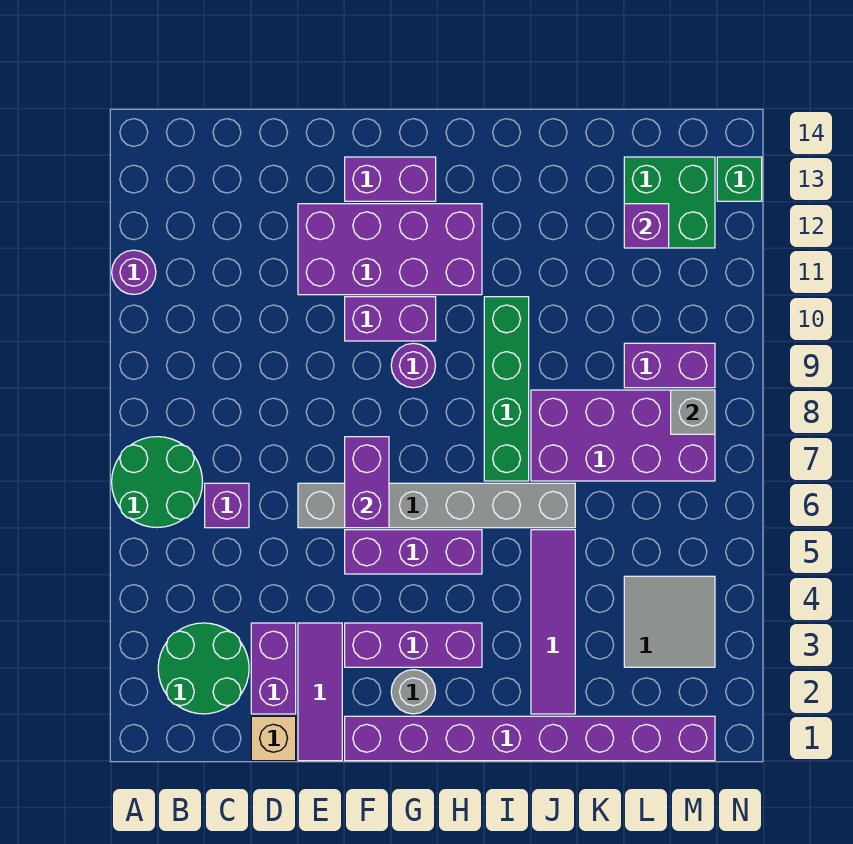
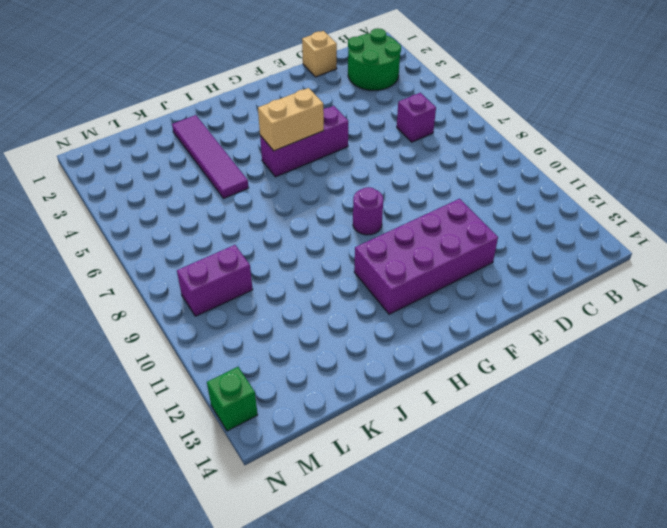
tan 1x2 brick [258,88,324,151] -> none
none -> green 2x2 round brick [112,437,203,528]
none -> purple 1x1 round brick [112,250,156,295]
none -> purple 1x2 brick [251,623,296,714]

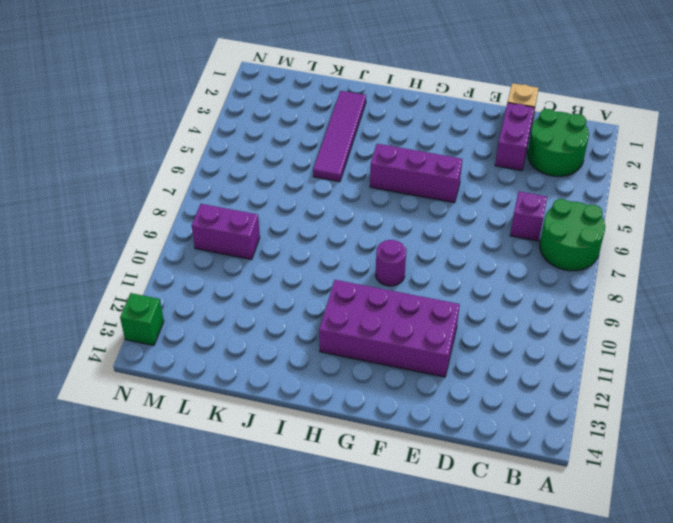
none -> purple 1x1 round brick [112,250,156,295]
none -> purple 1x3 tile [298,623,342,761]
none -> grey 1x6 brick [298,483,575,528]

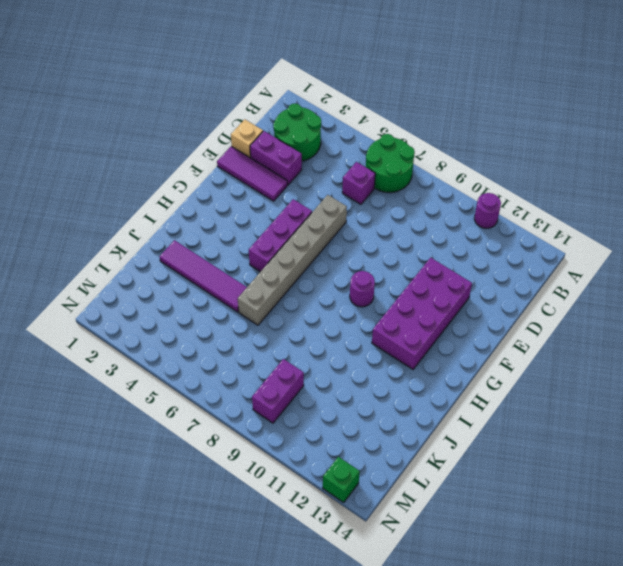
none -> purple 1x8 brick [345,716,715,761]
none -> purple 1x3 brick [345,623,482,667]
none -> purple 1x2 brick [345,297,436,341]

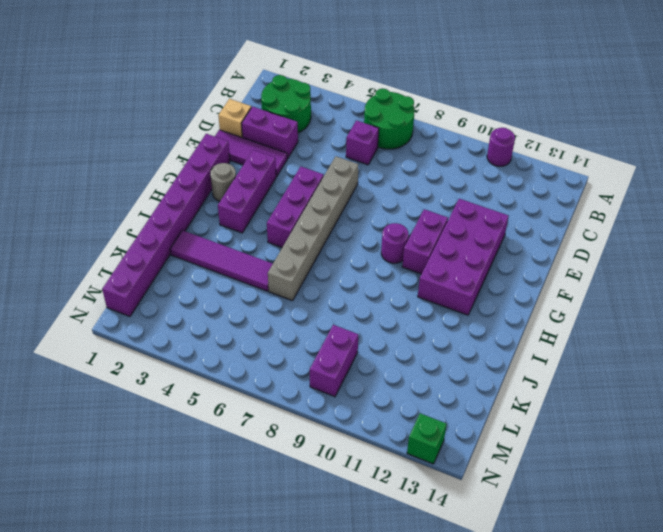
none -> purple 1x2 brick [345,157,436,201]
none -> green 1x4 brick [484,297,529,481]
none -> purple 2x4 brick [531,390,715,481]

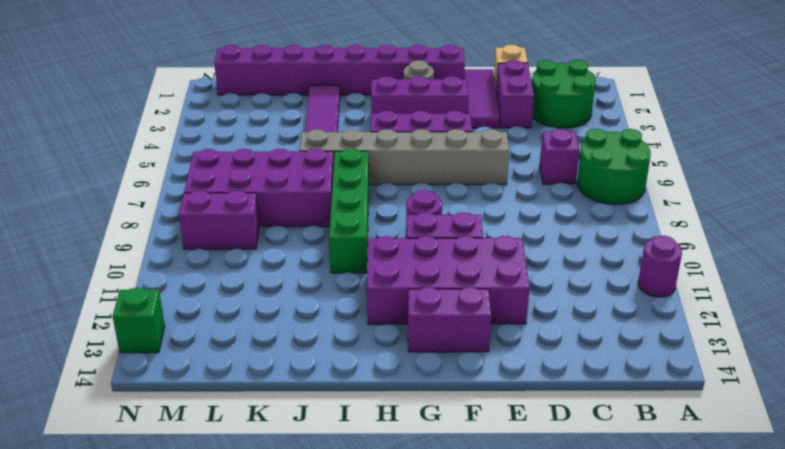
none -> grey 2x2 tile [624,576,715,667]
none -> green 2x2 brick [624,157,715,248]
none -> purple 1x2 brick [345,437,389,528]

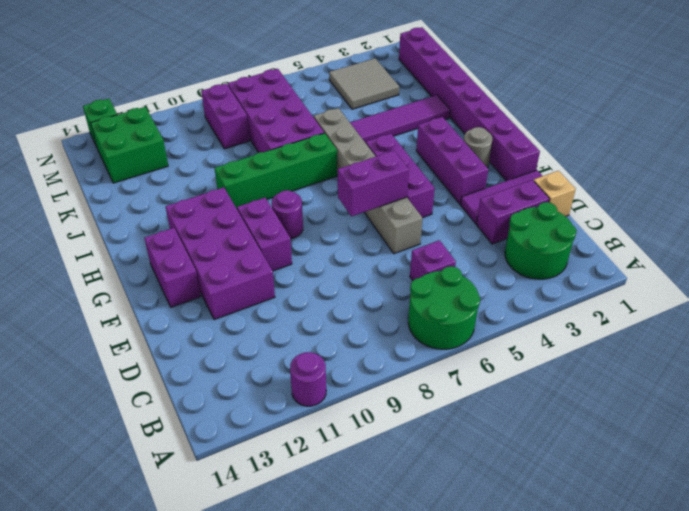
none -> purple 1x1 brick [624,204,669,248]
none -> grey 1x1 brick [671,390,715,434]

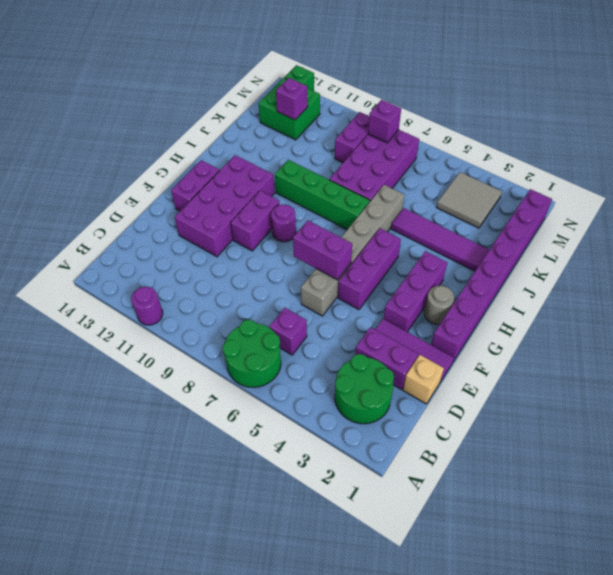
purple 1x1 brick [368,100,401,143] -> grey 1x1 brick [671,390,715,434]

